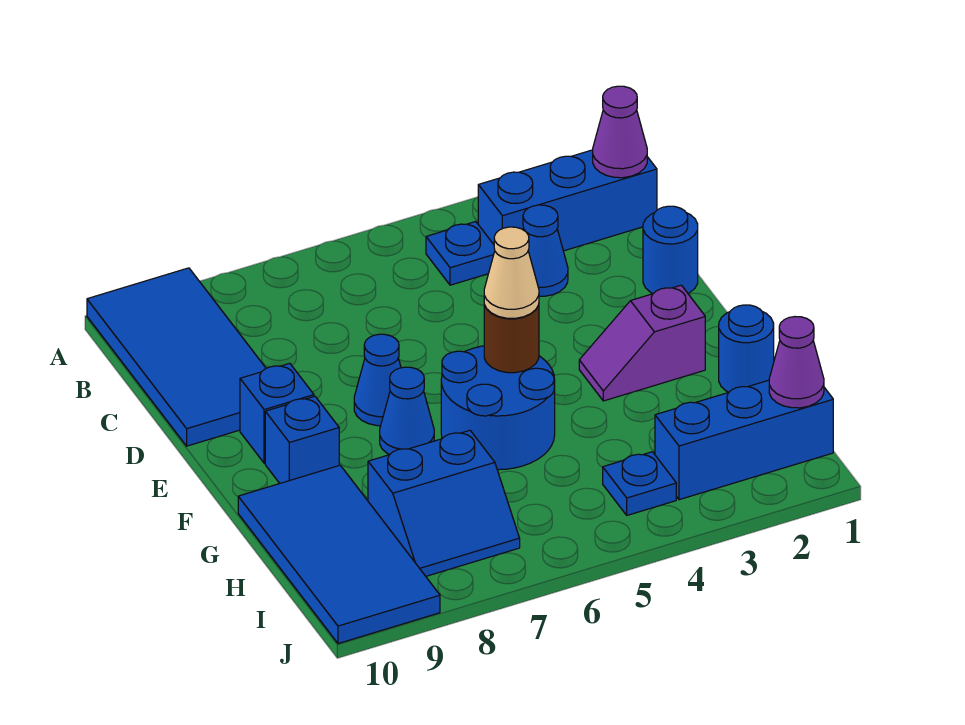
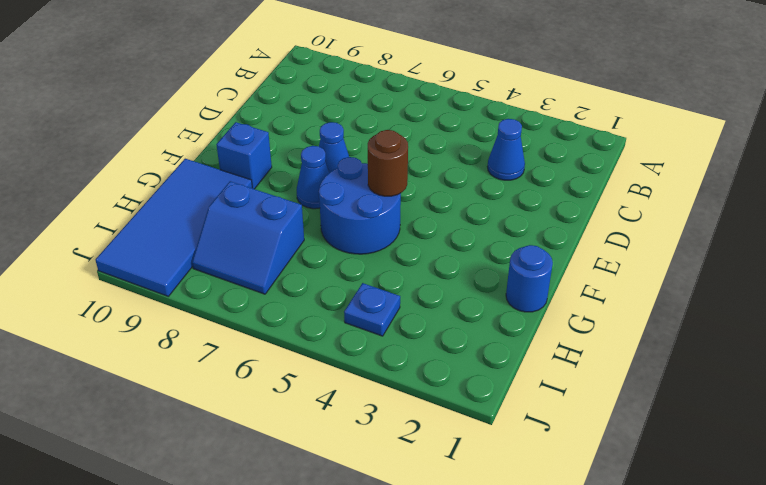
none -> blue 2x4 tile [87,268,266,446]
none -> blue 1x3 brick [478,150,657,251]
none -> blue 1x1 plate [426,222,495,285]

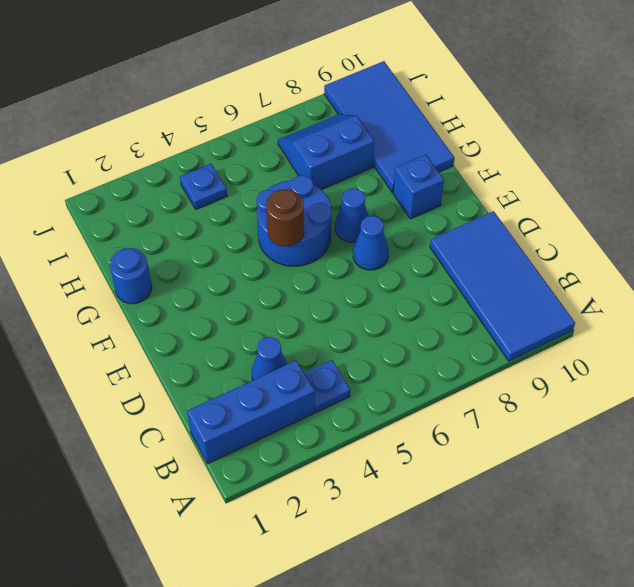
none -> blue 1x1 round brick [643,206,698,293]
none -> blue 1x1 brick [240,363,314,463]
none -> purple 1x2 slope [579,285,705,401]

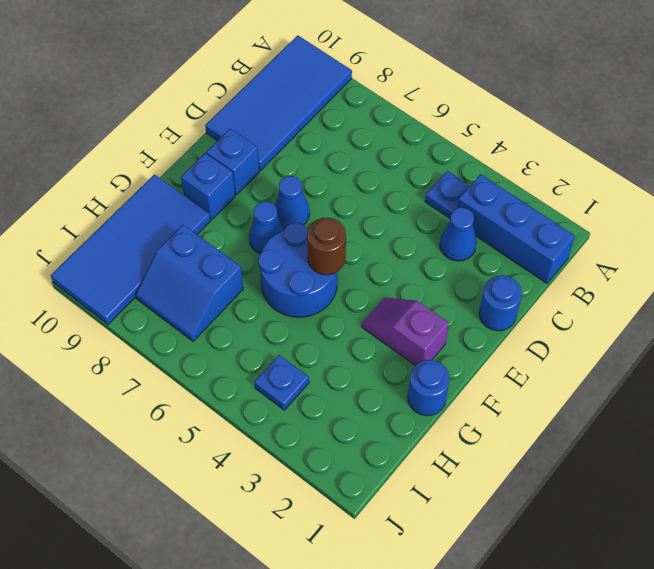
none -> blue 1x3 brick [655,380,833,500]
none -> purple 1x1 cone [593,86,647,178]
none -> purple 1x1 cone [769,317,824,408]

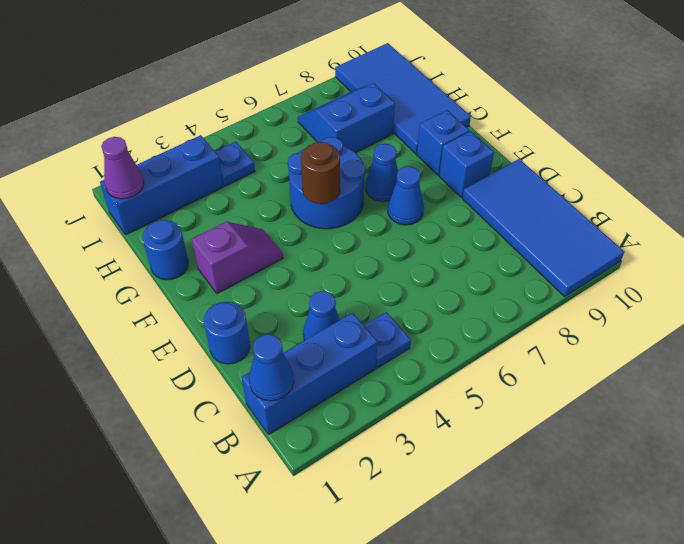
blue 1x1 cone [249,334,294,401] -> purple 1x1 cone [593,86,647,178]
none -> tan 1x1 cone [484,227,539,318]

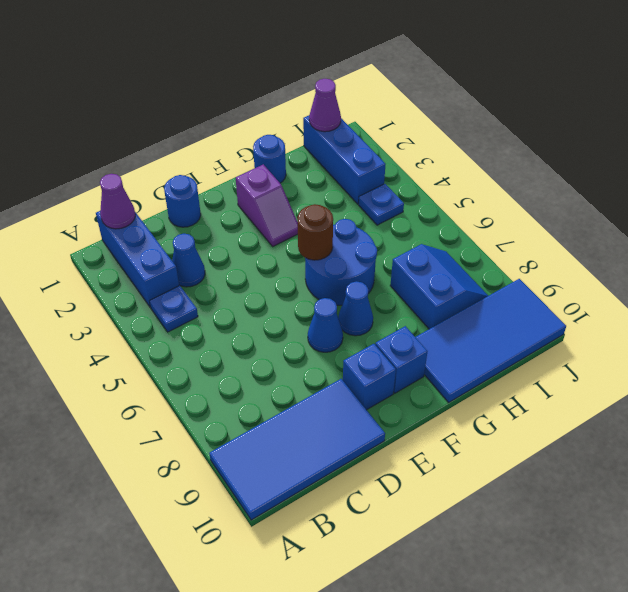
none -> tan 1x1 cone [484,227,539,318]

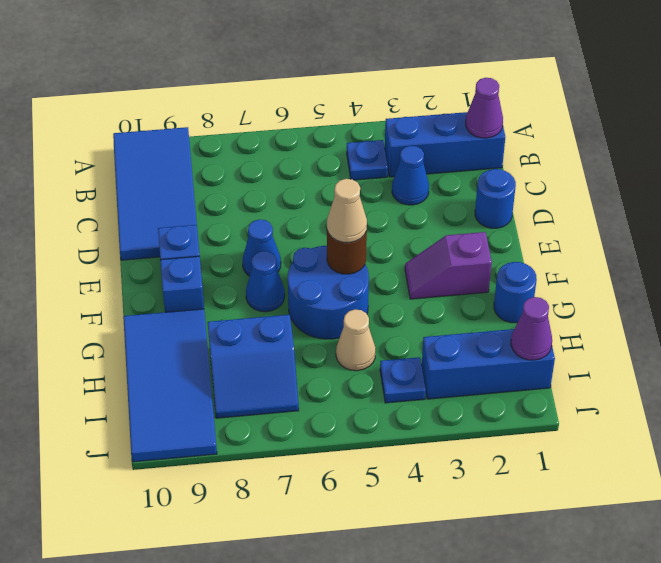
tan 1x1 cone [336,309,376,371] -> none

